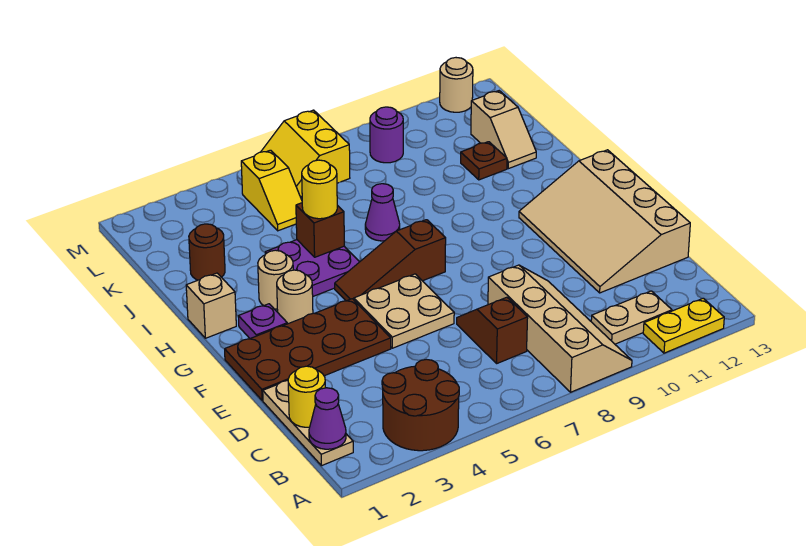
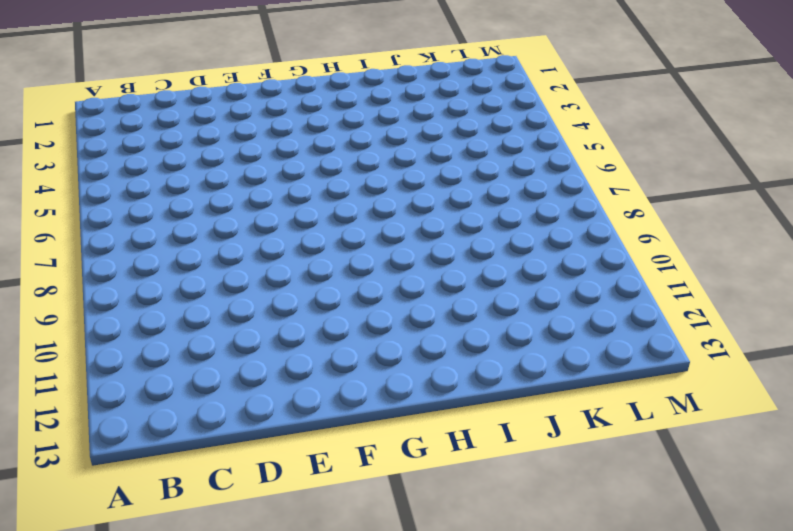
none -> brown 2x2 round brick [382,359,459,451]
none -> tan 2x4 slope [488,265,632,392]
none -> yellow 1x2 plate [643,298,724,353]

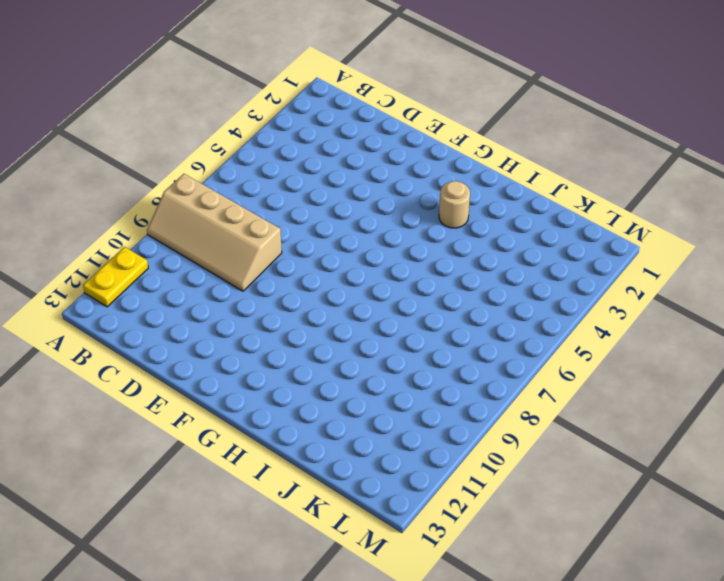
none -> brown 2x2 round brick [382,359,459,451]
none -> tan 1x3 plate [263,381,353,466]
none -> tan 1x2 plate [591,291,672,344]

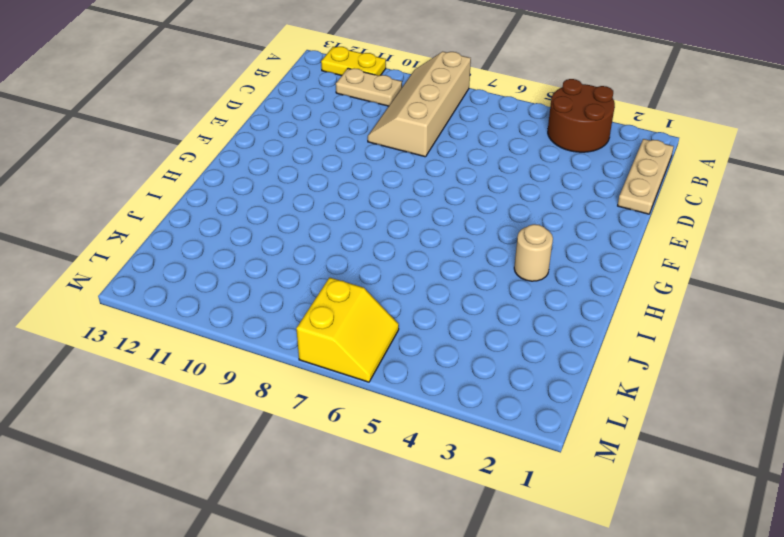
none -> brown 1x2 slope [457,297,528,363]
none -> tan 3x4 slope [519,150,690,293]
none -> brown 2x4 plate [225,299,391,401]

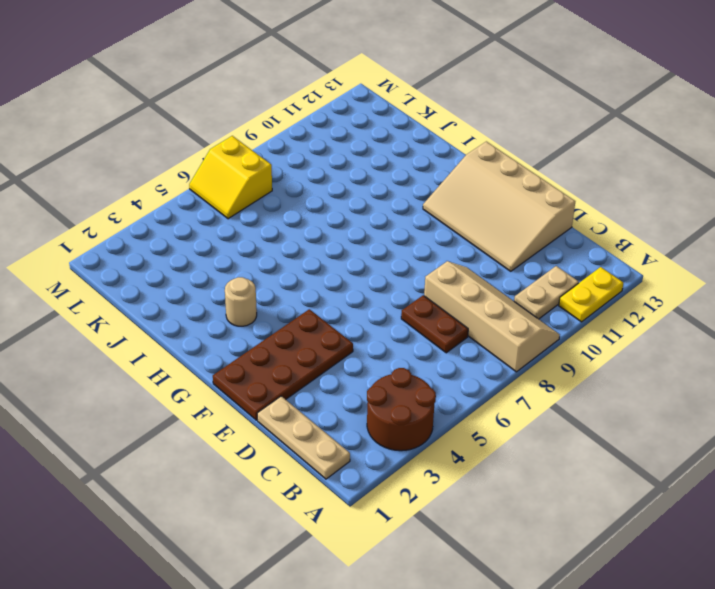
brown 1x2 plate [401,295,468,353] -> brown 1x2 slope [457,297,528,363]
none -> tan 2x2 plate [354,274,454,348]
none -> purple 1x1 plate [238,304,287,338]
none -> tan 1x1 round brick [277,270,313,324]

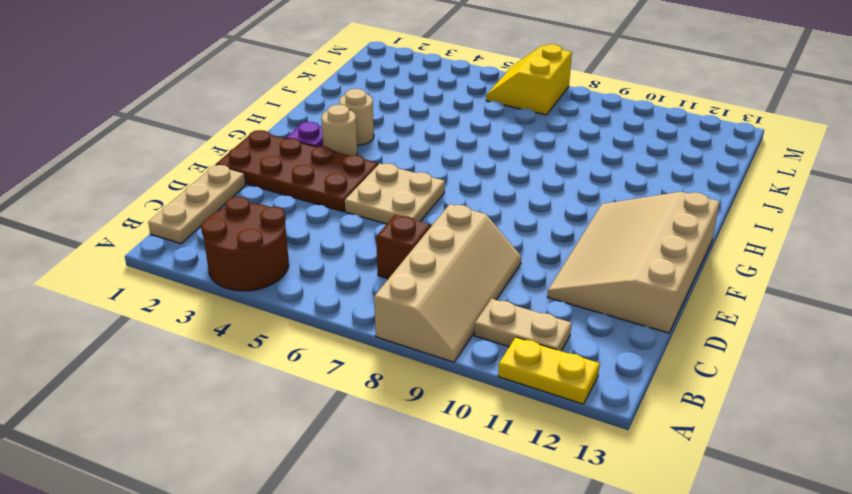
none -> brown 1x3 slope [335,220,446,301]
none -> tan 1x1 brick [186,273,236,338]
none -> purple 2x2 plate [265,240,359,296]

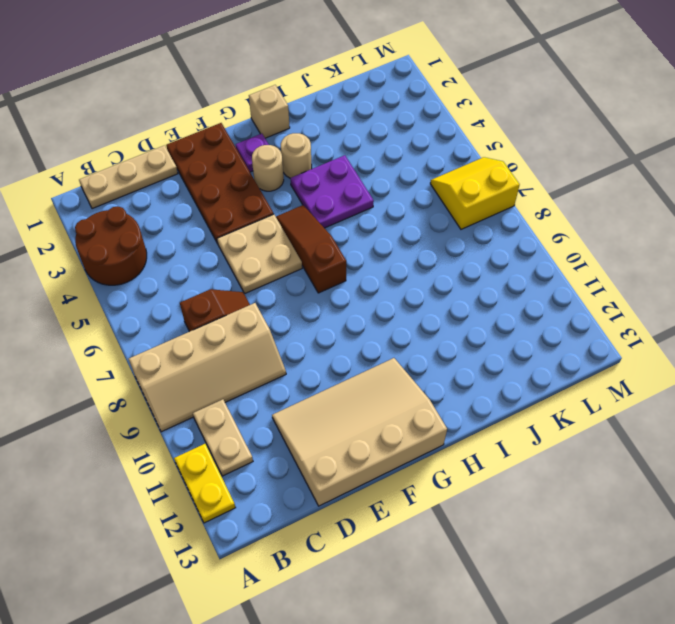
none -> purple 1x1 cone [365,184,400,241]
none -> brown 1x1 round brick [189,224,225,280]
none -> brown 1x1 plate [461,142,507,180]

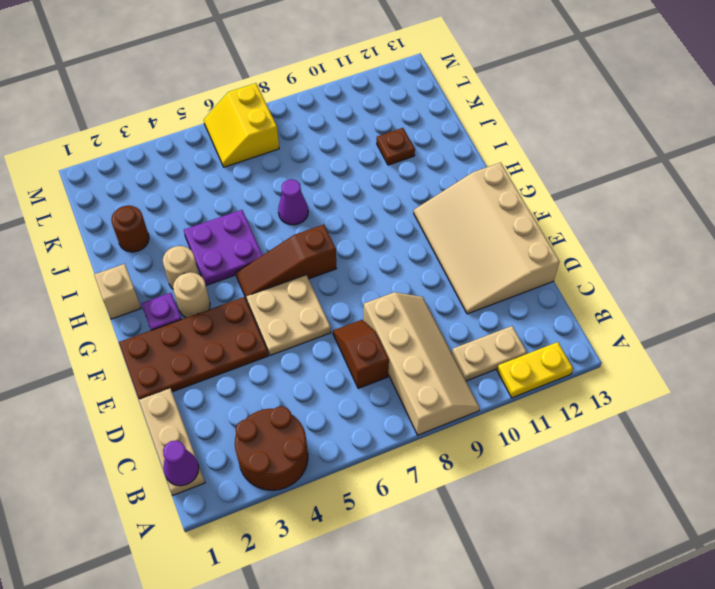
none -> tan 1x2 slope [471,91,536,169]
none -> yellow 1x2 slope [241,150,302,231]
none -> purple 1x1 round brick [370,107,403,163]

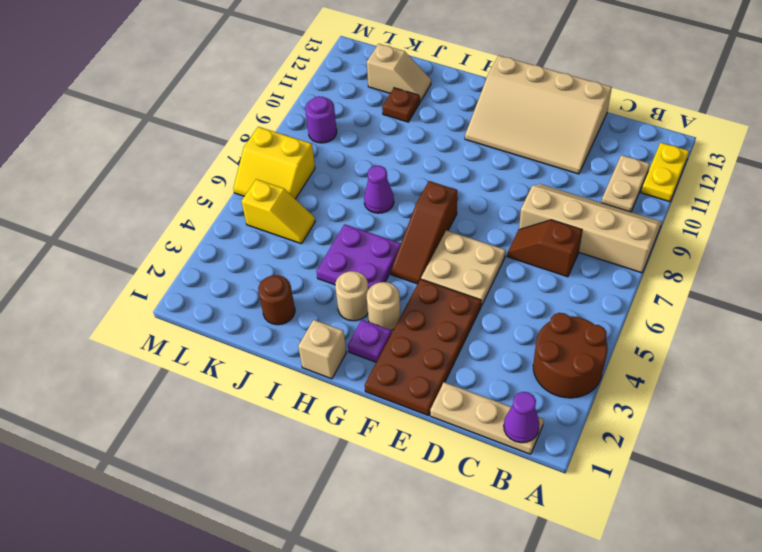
none -> tan 1x1 round brick [440,58,473,112]
none -> yellow 1x1 round brick [288,366,325,427]
none -> brown 1x1 brick [296,203,344,257]

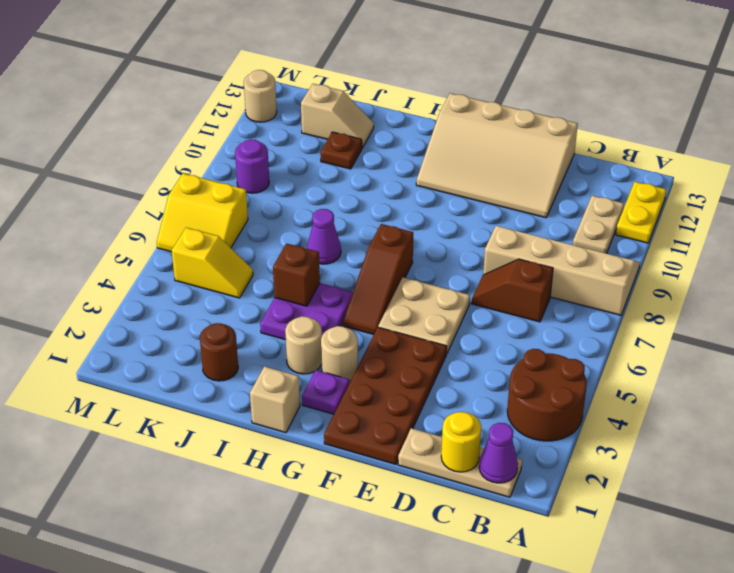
none -> yellow 1x1 round brick [302,160,337,219]

